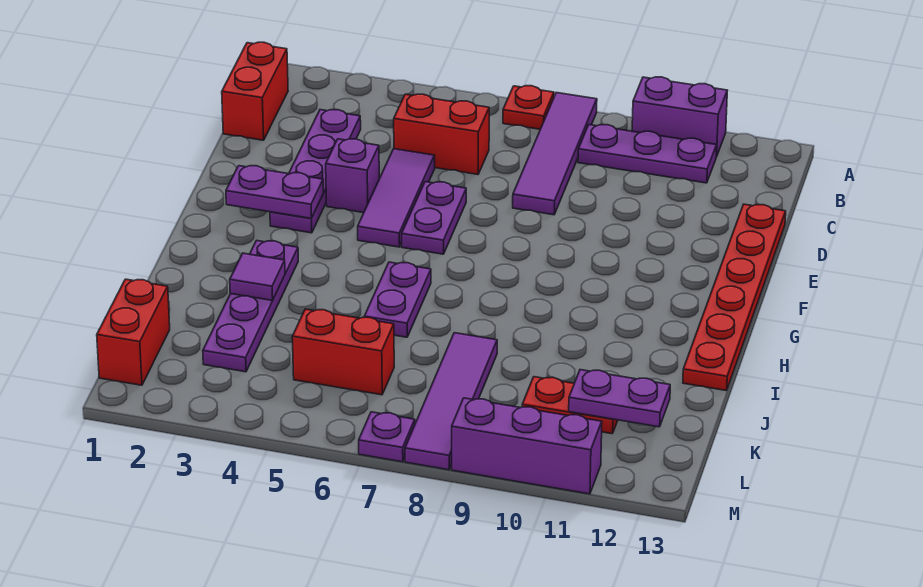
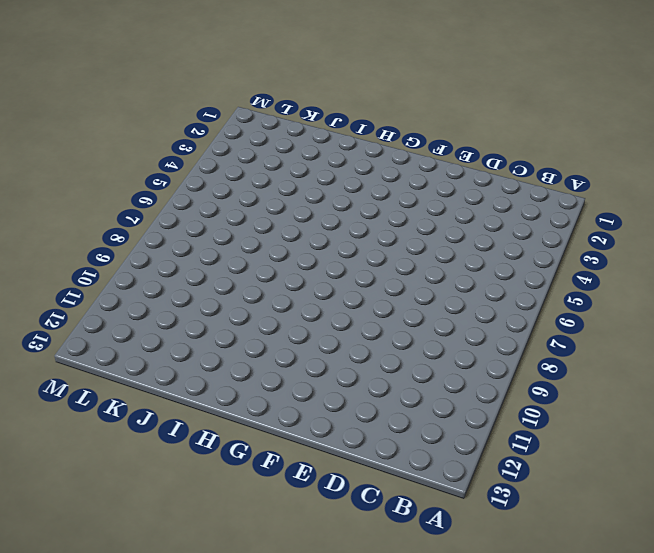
none -> red 1x1 plate [503,86,554,129]
none -> purple 1x4 tile [513,93,597,215]
none -> purple 1x2 brick [632,77,727,157]

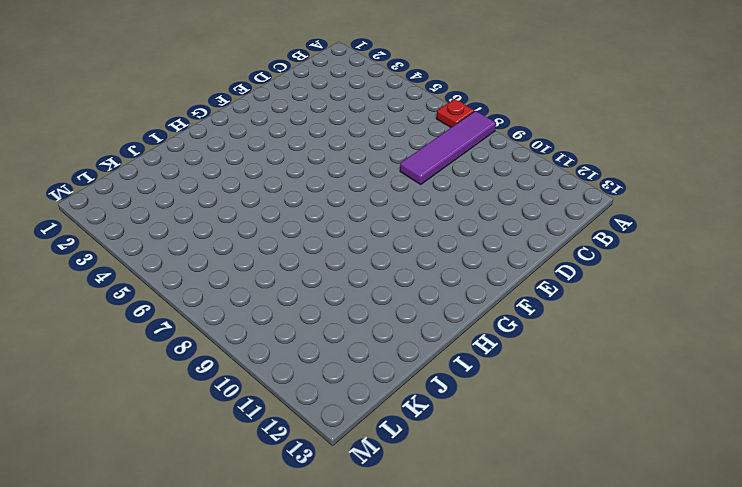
none -> purple 1x2 brick [632,77,727,157]
none -> red 1x2 brick [222,42,288,140]
none -> purple 1x3 plate [578,125,717,183]

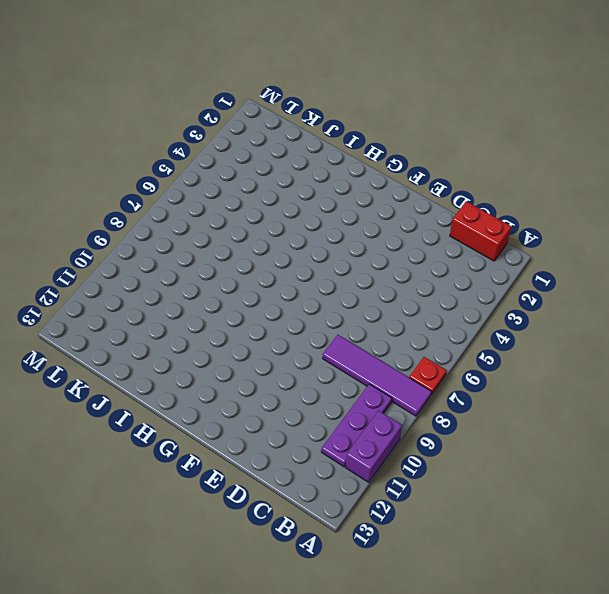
none -> purple 1x4 plate [270,110,361,233]
none -> red 1x2 brick [394,94,489,175]
none -> purple 1x3 tile [358,149,435,247]

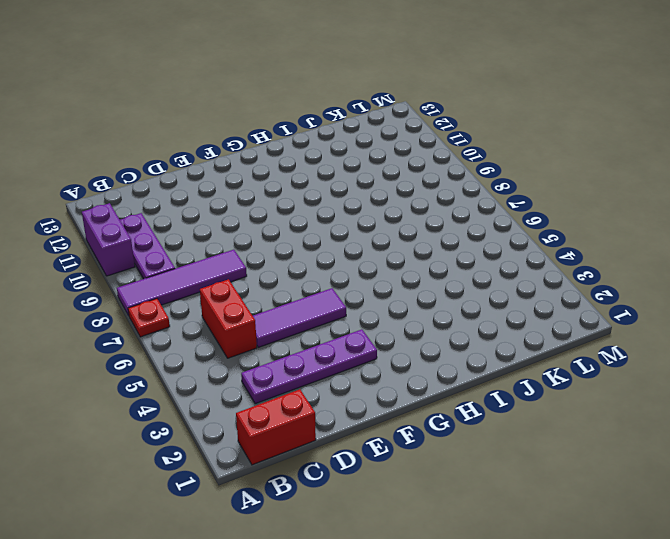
none -> red 1x6 plate [683,204,786,391]
none -> purple 1x1 brick [326,139,379,213]
none -> purple 1x2 plate [402,182,466,254]

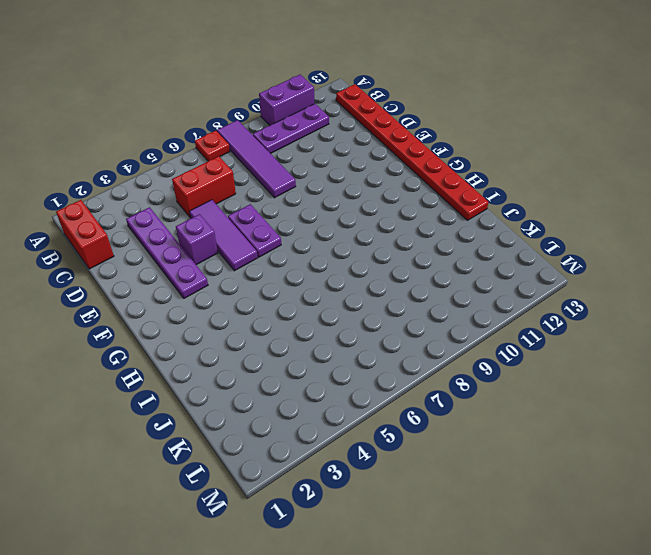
red 1x8 plate [336,84,489,220] -> red 1x6 plate [683,204,786,391]
none -> purple 1x4 plate [203,240,298,372]
none -> purple 1x2 plate [364,262,431,337]
none -> purple 1x4 tile [405,333,497,470]

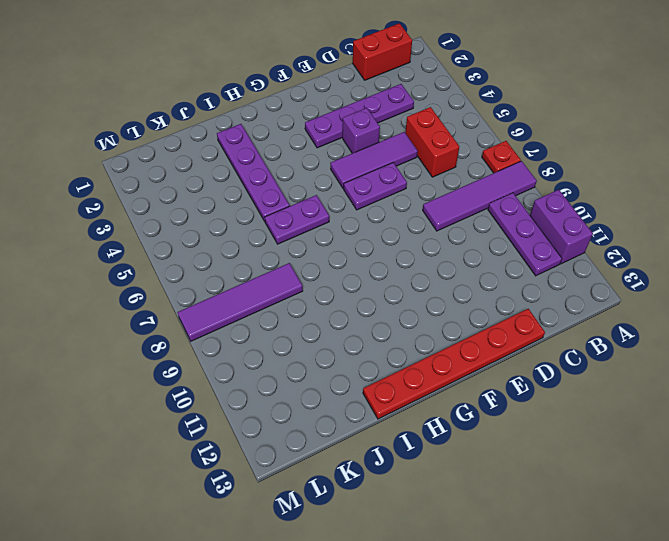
purple 1x4 plate [217,124,290,221] -> purple 1x4 plate turned to [203,240,298,372]
none -> red 1x2 brick [97,279,170,385]
none -> red 1x2 brick [292,309,394,395]
none -> red 1x2 plate [522,377,618,434]

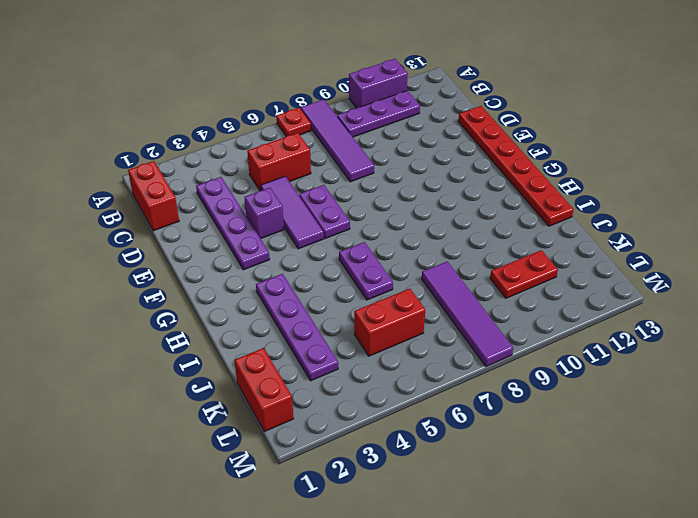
none -> purple 1x1 plate [359,412,415,462]
none -> purple 1x3 brick [452,398,602,494]
none -> purple 1x2 plate [226,166,324,218]

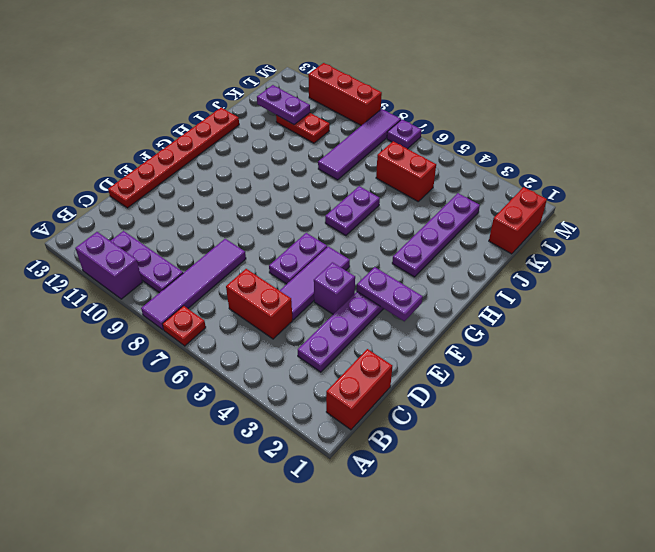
red 1x3 brick [308,63,382,126] -> purple 1x3 brick [452,398,602,494]
none -> purple 1x1 tile [230,253,285,301]

